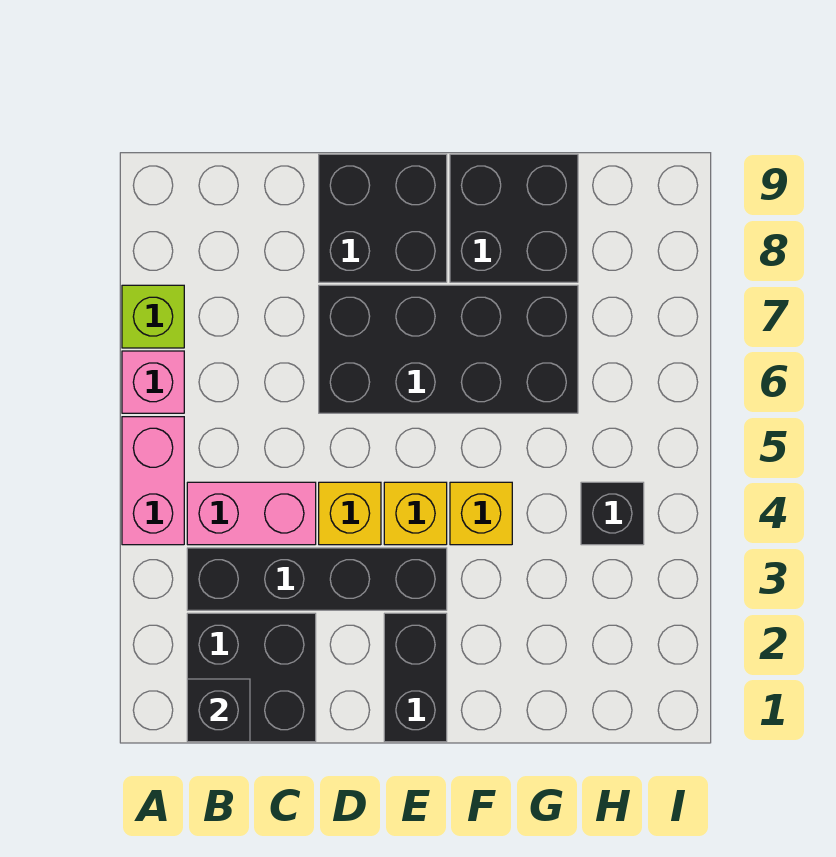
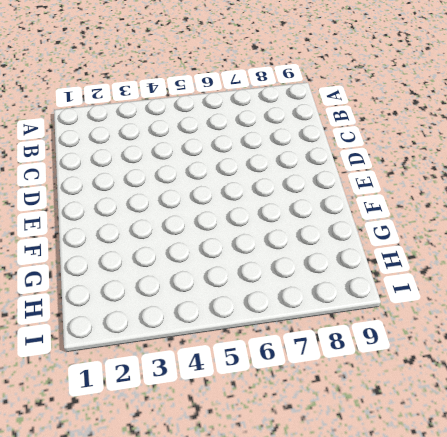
none -> pink 1x2 brick [122,417,184,545]
none -> pink 1x1 brick [122,351,184,413]
none -> lime 1x1 brick [122,285,184,348]

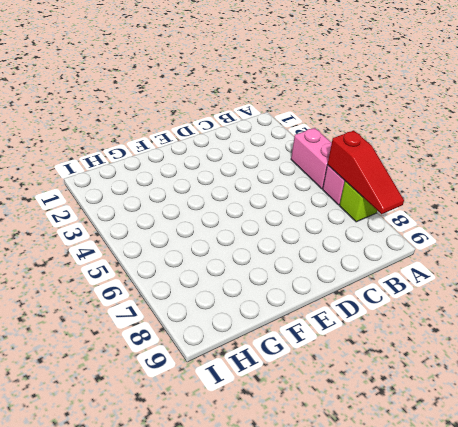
red 1x3 slope [328,131,404,214] -> none
none -> black 2x2 brick [187,613,316,742]
none -> black 1x4 brick [187,548,447,610]
none -> pink 1x2 brick [187,482,316,545]

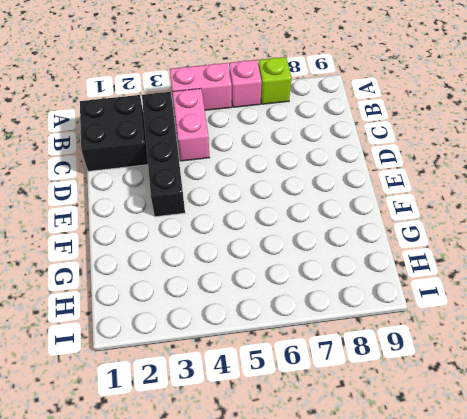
none -> yellow 1x1 brick [319,482,381,545]
none -> black 2x4 brick [319,285,578,413]
none -> black 2x2 brick [319,154,447,282]

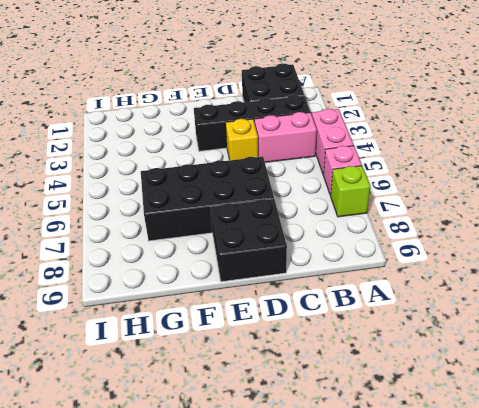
none -> black 1x2 brick [384,613,447,742]
none -> yellow 1x1 brick [384,482,447,545]
none -> yellow 1x1 brick [450,482,512,545]

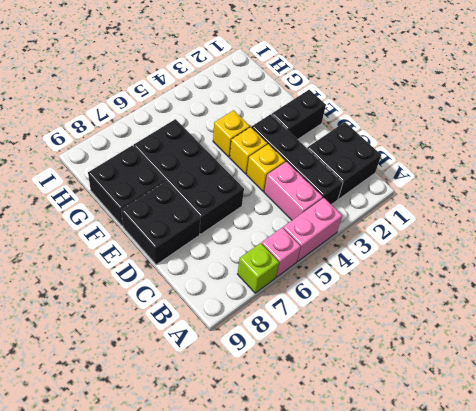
none -> black 1x1 brick [581,482,644,545]
none -> black 1x1 brick [187,679,250,742]

